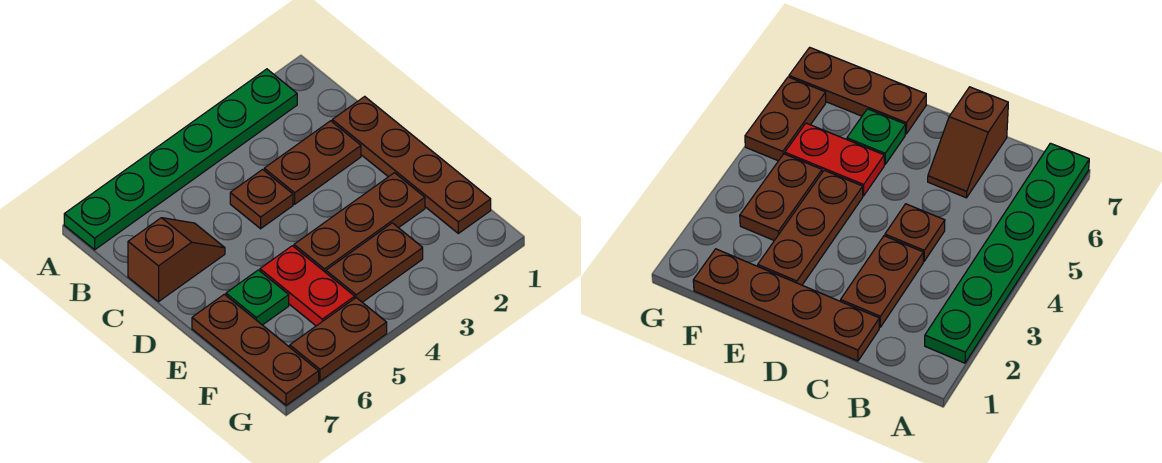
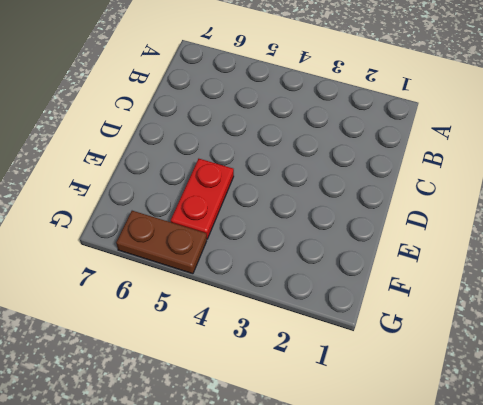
none -> green 1x6 plate [64,69,297,250]
none -> brown 1x4 plate [332,96,491,233]

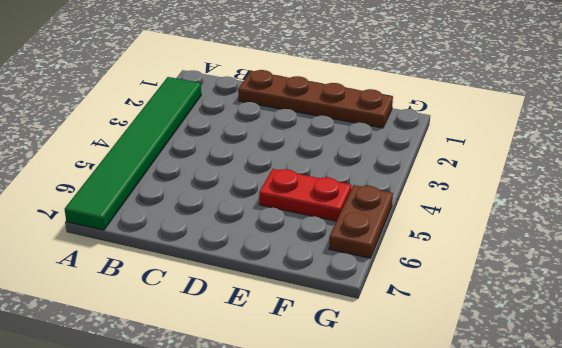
green 1x6 tile [65,77,201,230] -> green 1x6 plate [64,69,297,250]
none -> brown 1x2 plate [264,121,361,204]
none -> brown 1x1 plate [230,170,293,229]

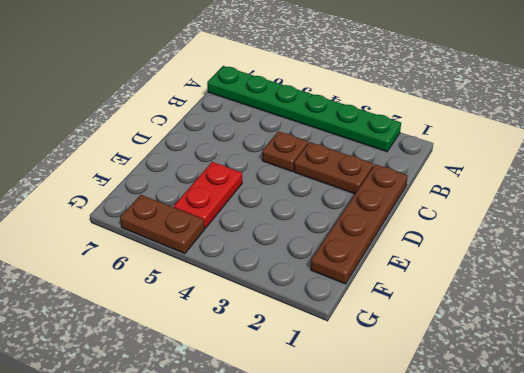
none -> brown 1x2 slope [128,218,225,302]
none -> brown 1x3 plate [294,173,425,272]

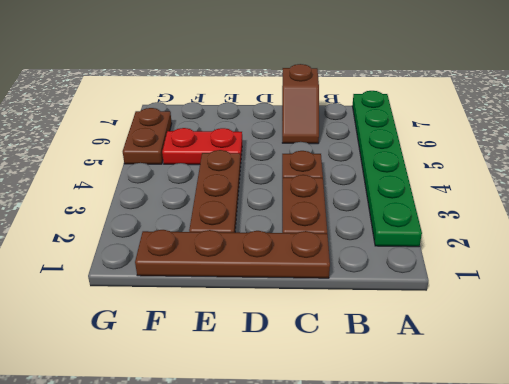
none -> green 1x1 plate [226,270,289,325]
none -> brown 1x3 plate [192,294,319,405]

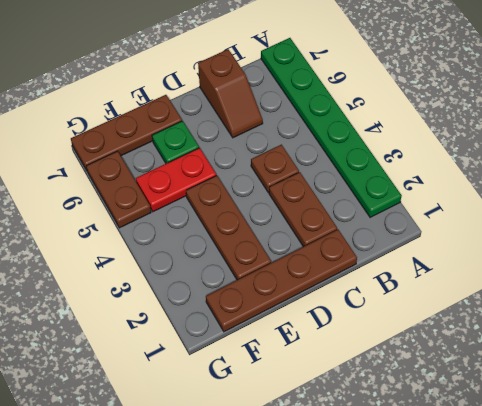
none -> brown 1x2 plate [326,223,423,302]

